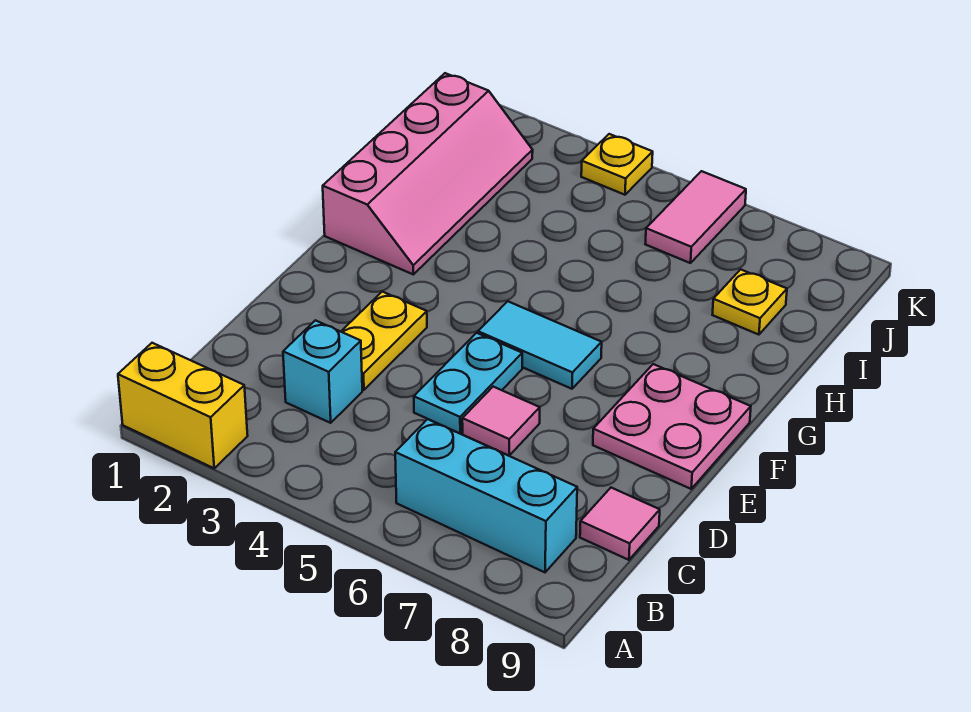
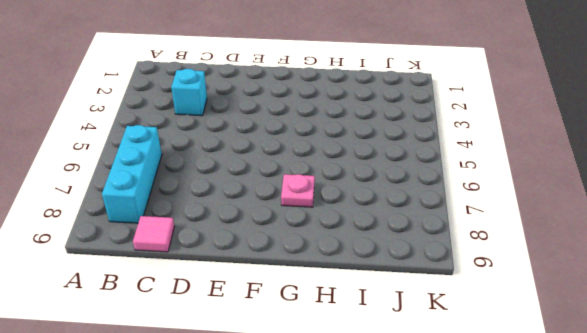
pink 1x1 plate [281,174,315,207] -> none
none -> yellow 1x2 brick [118,343,248,468]
none -> yellow 1x2 plate [341,292,427,390]
none -> cyan 1x2 plate [414,333,522,433]

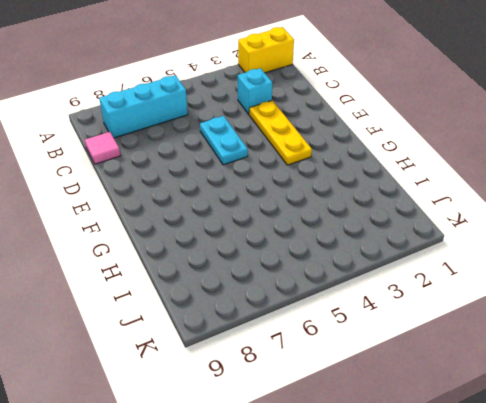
yellow 1x3 plate [249,100,312,165] -> yellow 1x2 plate [341,292,427,390]
none -> pink 1x1 tile [462,387,540,456]
none -> pink 2x2 plate [593,364,751,489]
none -> cyan 1x2 tile [478,301,602,389]

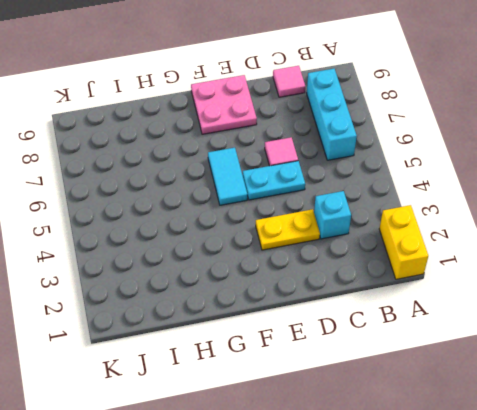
none -> pink 2x4 slope [323,73,533,274]
none -> yellow 1x1 plate [712,269,787,335]
none -> pink 1x2 tile [646,171,746,263]

